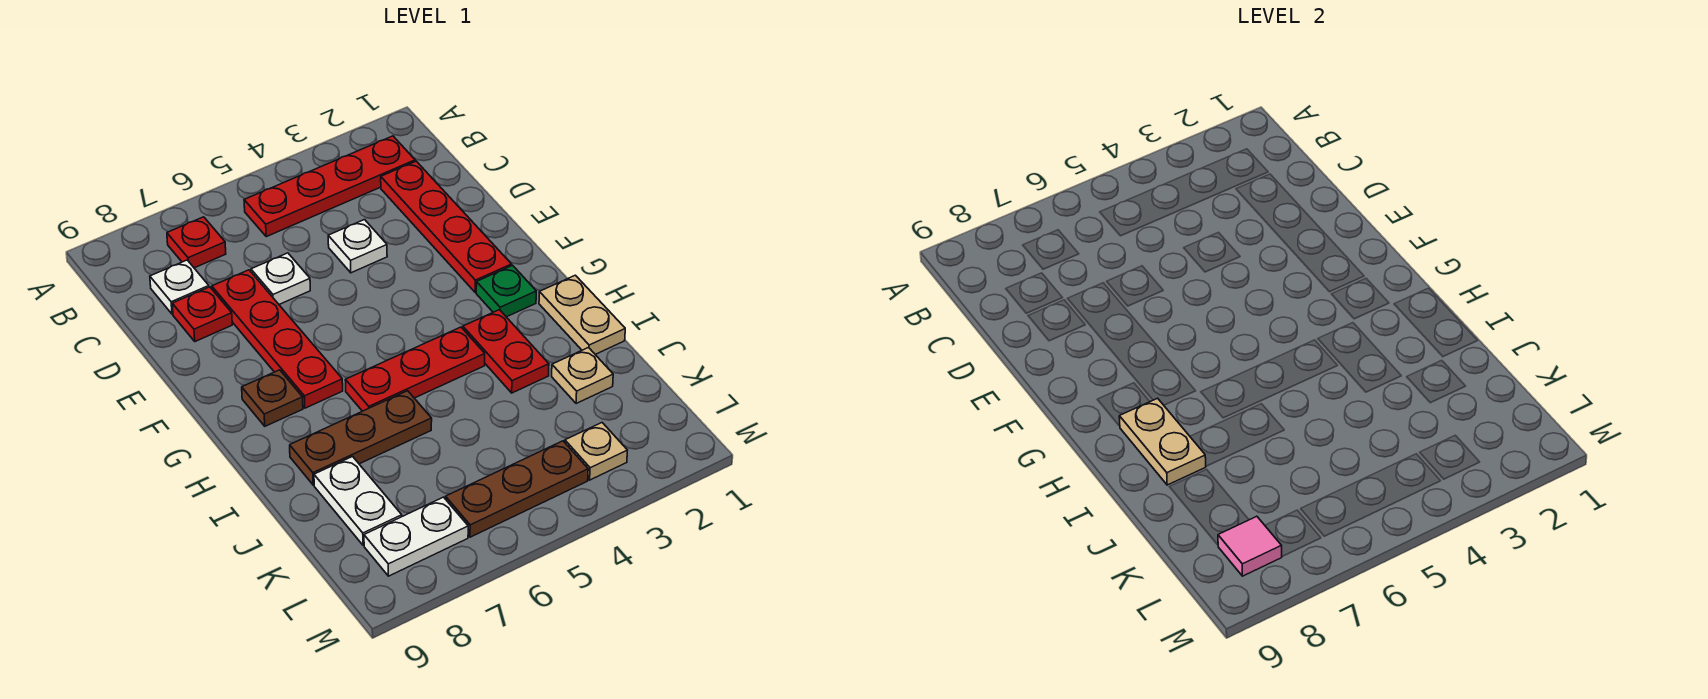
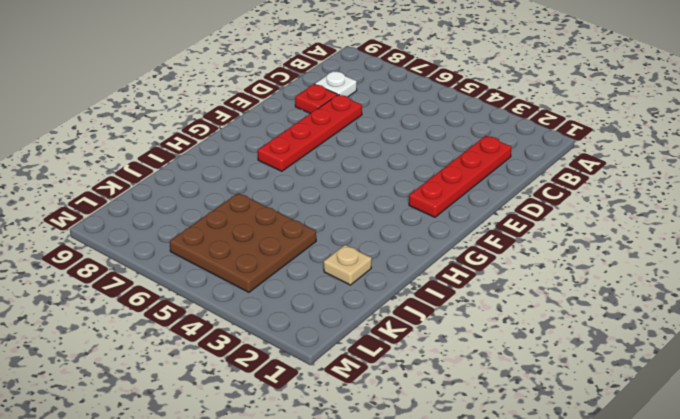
brown 3x3 plate [170,193,316,292] -> brown 1x3 plate [446,441,588,537]
none -> red 1x4 plate [244,136,415,237]
none -> red 1x1 plate [167,217,226,268]
none -> white 1x1 plate [328,220,387,273]

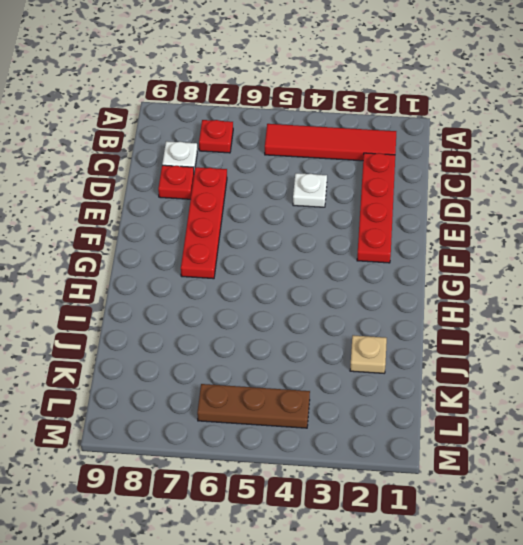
red 1x4 tile [265,124,396,161] -> red 1x4 plate [244,136,415,237]
none -> white 1x1 plate [251,253,310,304]
none -> green 1x1 plate [476,265,536,317]
none -> brown 1x1 plate [242,370,303,426]

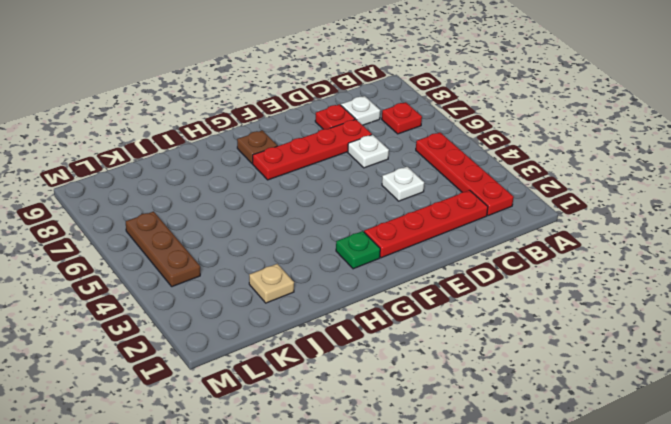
none -> tan 1x2 plate [539,275,625,354]
none -> red 1x2 plate [463,310,549,393]
none -> red 1x3 plate [345,327,485,411]

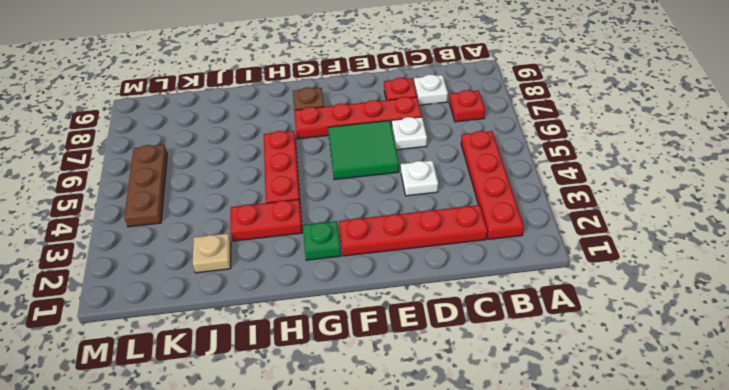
green 2x2 tile [328,120,399,180] -> none
none -> tan 1x2 plate [539,275,625,354]
none -> brown 1x3 plate [290,391,432,485]
none -> white 1x2 plate [314,457,402,545]

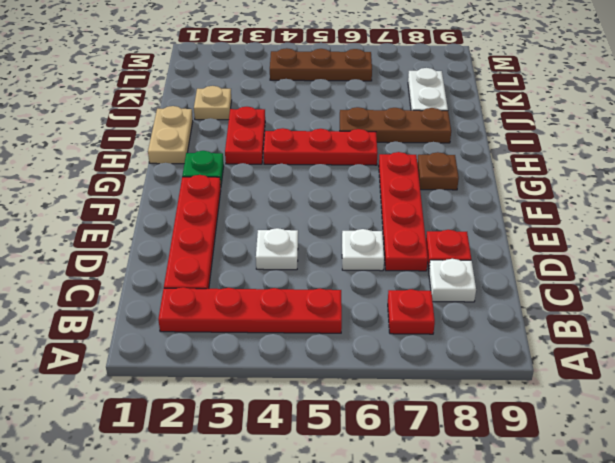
none -> tan 1x1 plate [565,423,628,480]
none -> white 1x2 plate [364,497,468,576]
none -> tan 1x2 plate [1119,398,1206,485]

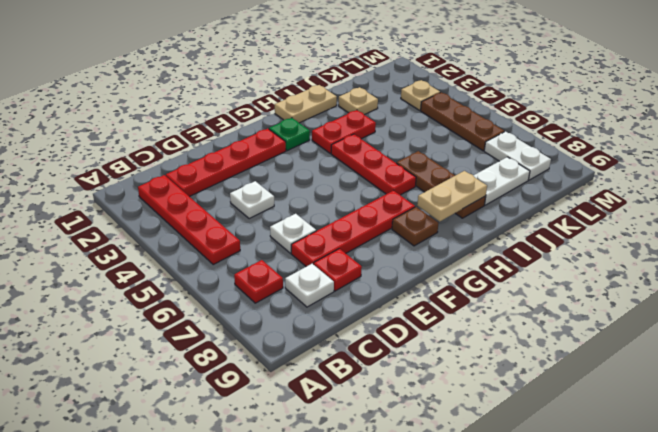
none -> pink 1x1 tile [1218,516,1282,576]

